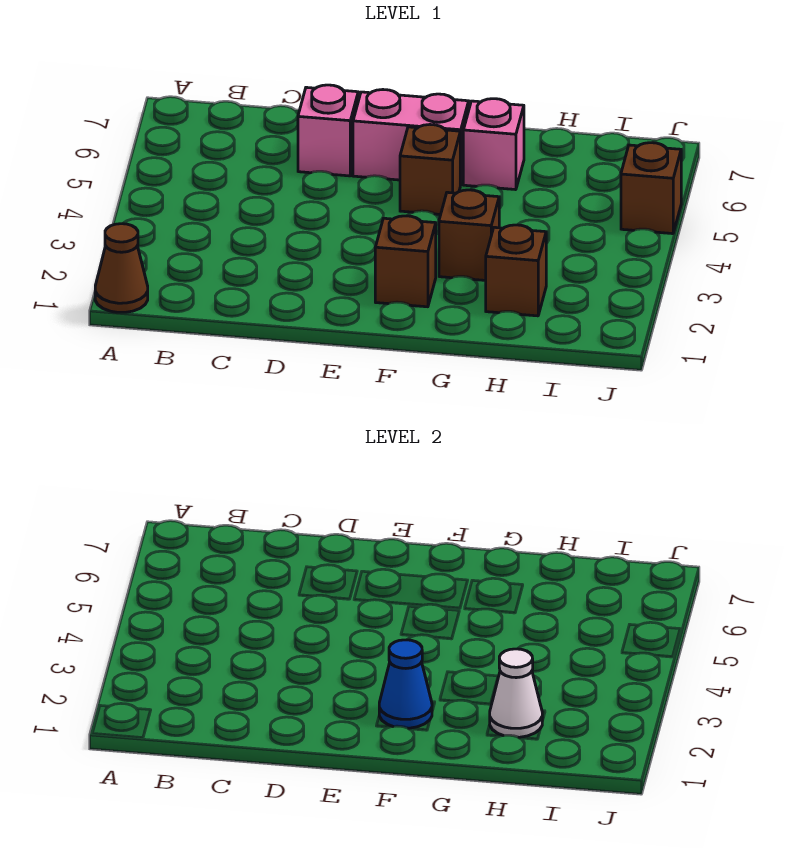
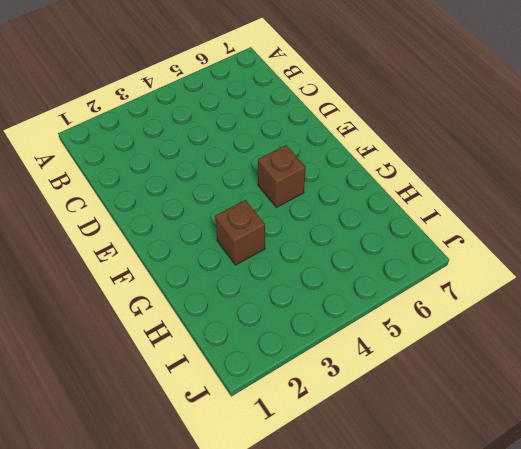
none -> brown 1x1 cone [95,224,148,312]
none -> pink 1x1 brick [298,85,358,176]

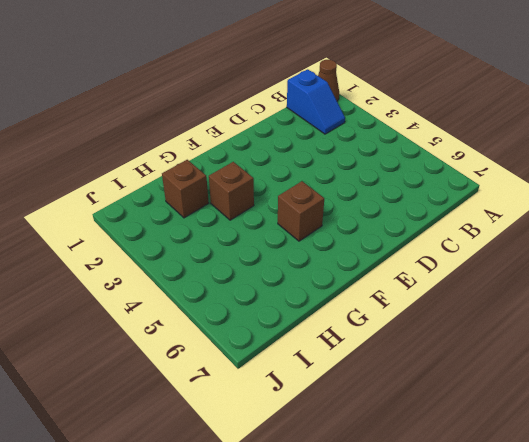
blue 1x2 slope [287,69,345,134] -> none
none -> pink 1x1 brick [298,85,358,176]
none -> pink 1x2 brick [353,90,469,185]

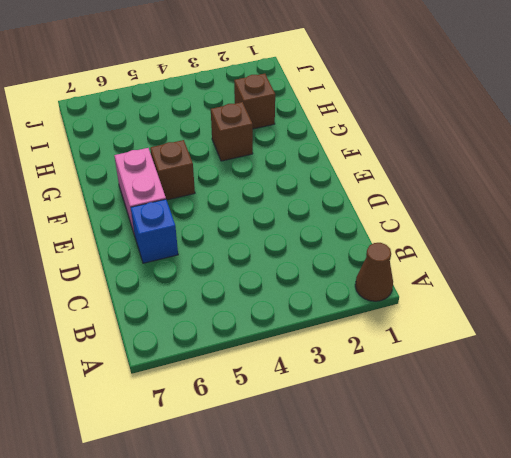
blue 1x1 brick [131,199,178,263] -> pink 1x1 brick [298,85,358,176]
none -> brown 1x1 brick [375,216,436,307]
none -> pink 1x1 brick [463,99,524,190]

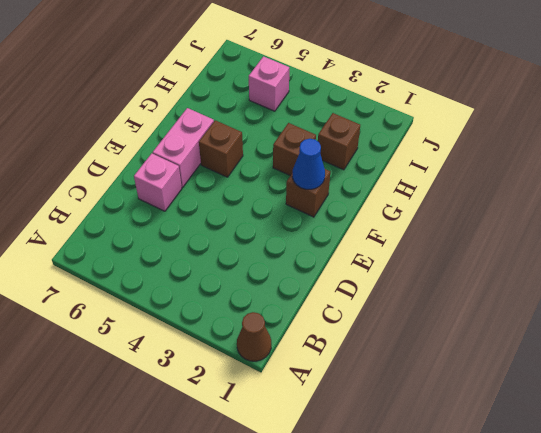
pink 1x1 brick [249,56,289,111] -> pink 1x1 brick moved to [463,99,524,190]
none -> brown 1x1 brick [621,143,681,234]
none -> white 1x1 cone [490,649,542,737]

